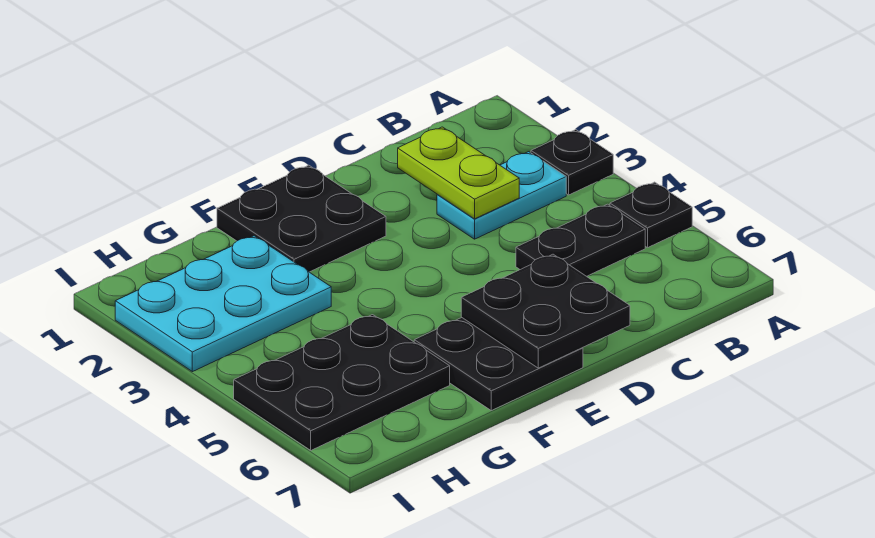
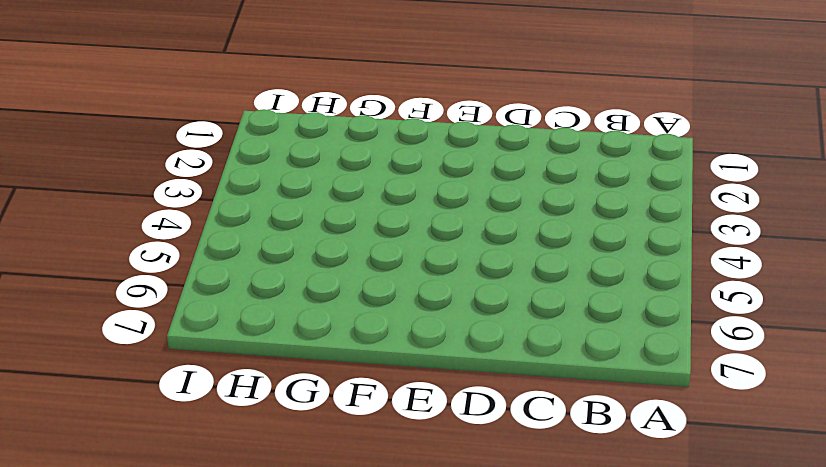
none -> black 1x1 plate [531,130,613,195]
none -> black 1x1 plate [610,182,692,248]

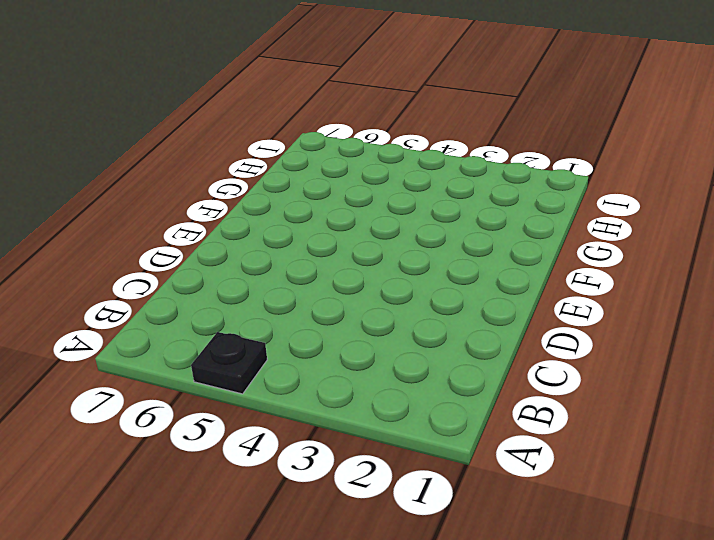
none -> black 1x1 plate [531,130,613,195]
none -> cyan 1x2 plate [437,152,566,239]

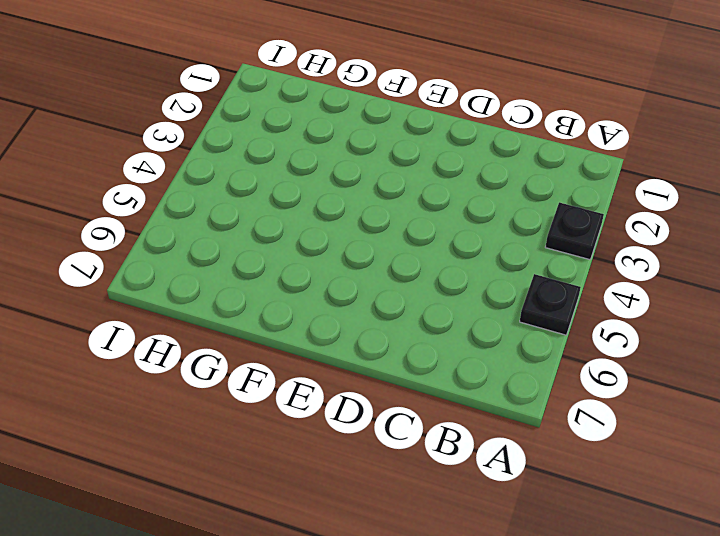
none -> cyan 1x2 plate [437,152,566,239]
none -> black 1x2 plate [516,204,645,276]

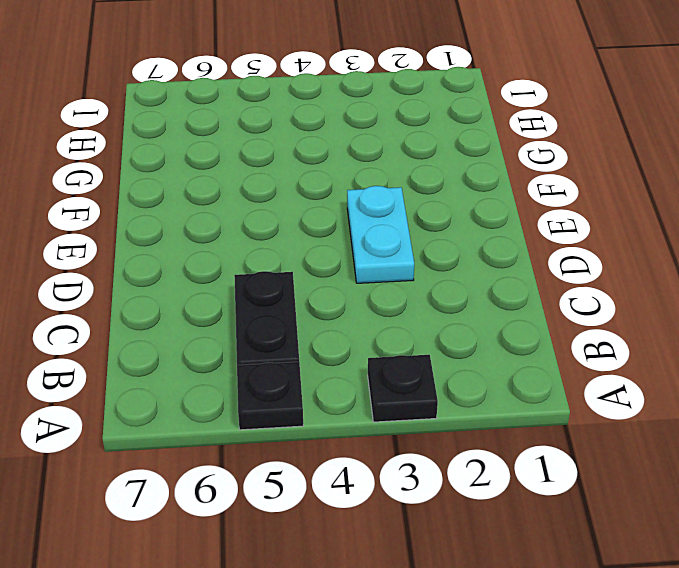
cyan 1x2 plate [347,186,414,283] -> cyan 1x2 plate moved to [437,152,566,239]
none -> black 2x2 plate [217,165,386,272]
none -> black 2x2 plate [414,318,583,411]

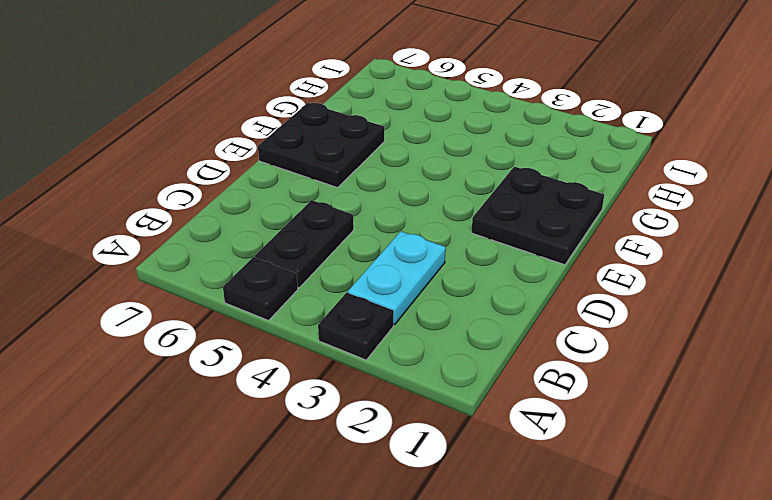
none -> cyan 2x3 plate [115,236,331,372]
none -> black 2x3 plate [234,315,450,450]

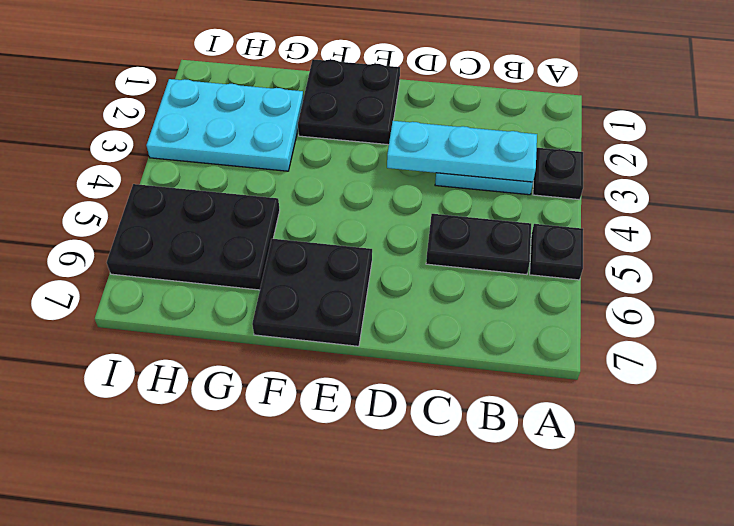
cyan 1x3 plate [387,121,537,182] -> lime 1x2 plate [398,127,519,219]
none -> black 2x2 plate [461,254,630,368]

